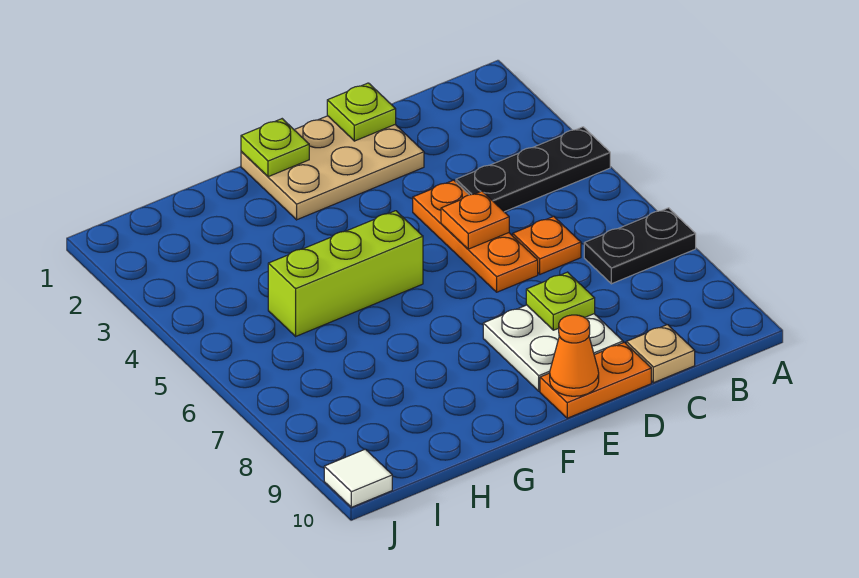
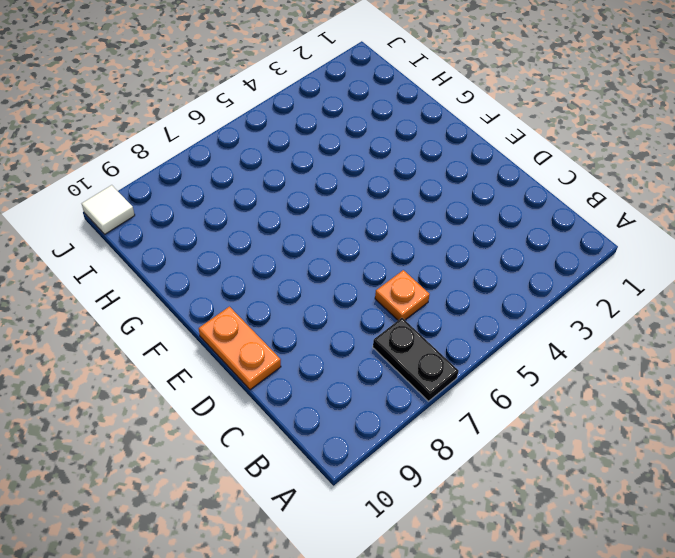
none -> black 1x3 plate [456,127,610,212]
none -> tan 1x1 plate [626,325,695,383]
none -> tan 2x3 plate [241,116,424,220]

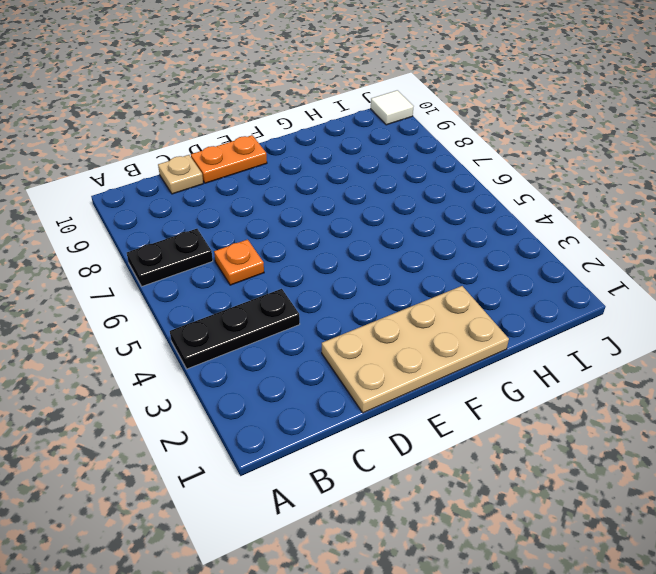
tan 2x4 plate [322,286,509,413] -> tan 2x3 plate [241,116,424,220]
none -> orange 1x3 plate [413,180,538,292]
none -> white 2x2 plate [483,305,623,391]
none -> lime 1x3 brick [268,211,423,336]

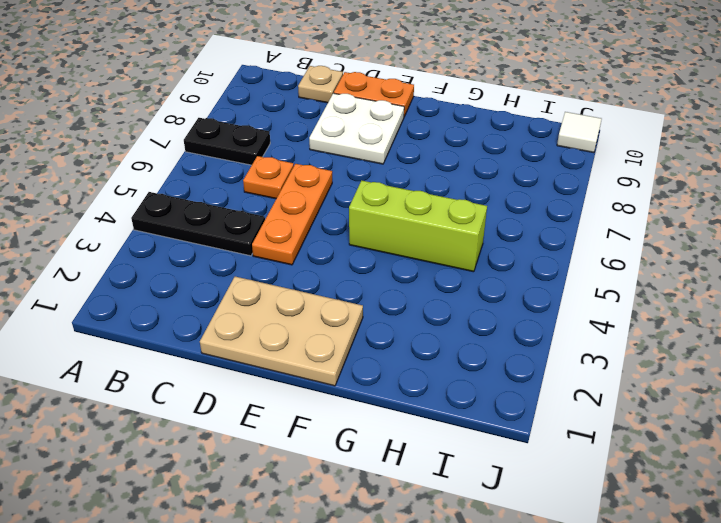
none -> lime 1x1 plate [327,83,396,141]
none -> orange 1x1 plate [441,191,509,249]
none -> lime 1x1 plate [526,272,595,330]

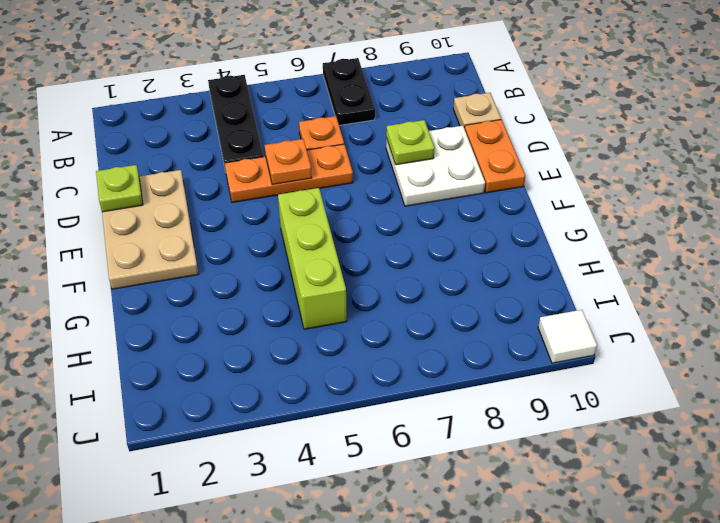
none -> orange 1x1 cone [550,315,599,396]
none -> lime 1x1 plate [241,119,309,177]

